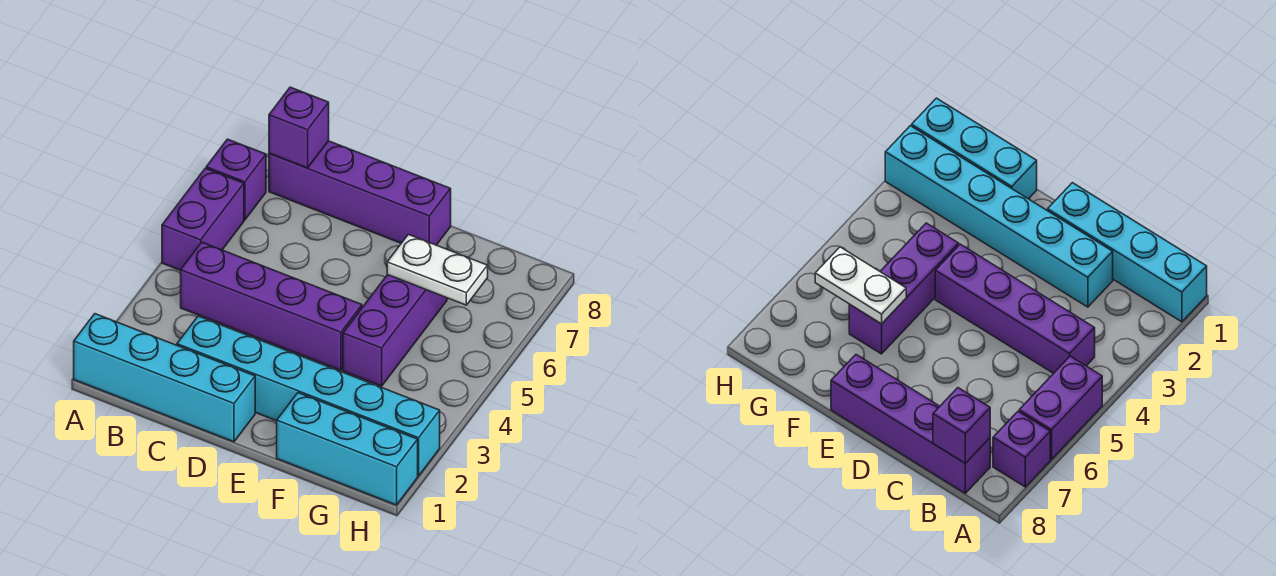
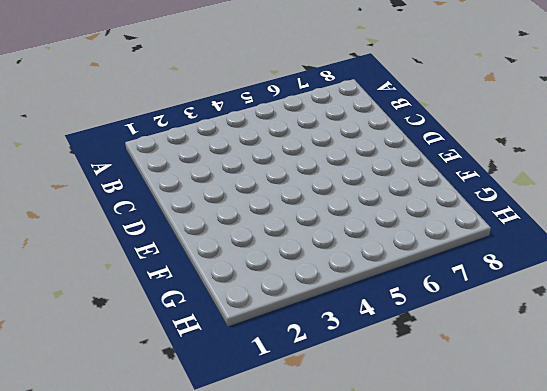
none -> cyan 1x4 brick [74,314,255,442]
none -> purple 1x2 brick [162,168,244,270]

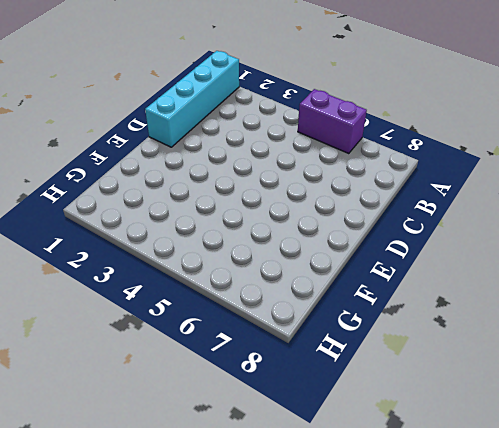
none -> purple 1x1 brick [206,139,266,220]
none -> purple 1x4 brick [181,242,362,370]

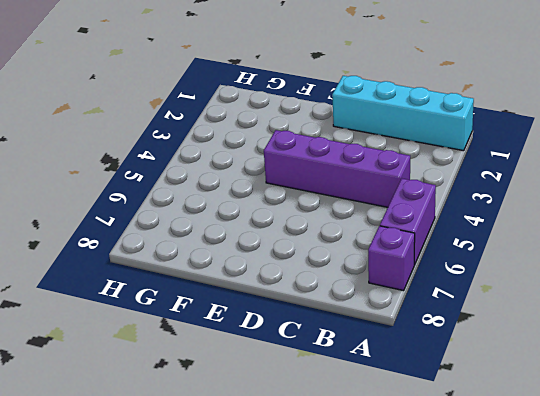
none -> purple 1x4 brick [269,141,451,245]
none -> cyan 1x6 brick [177,316,440,476]

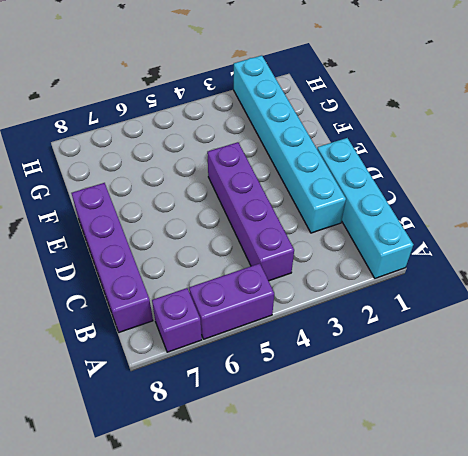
none -> cyan 1x3 brick [277,393,418,505]
none -> purple 1x3 brick [343,275,447,386]

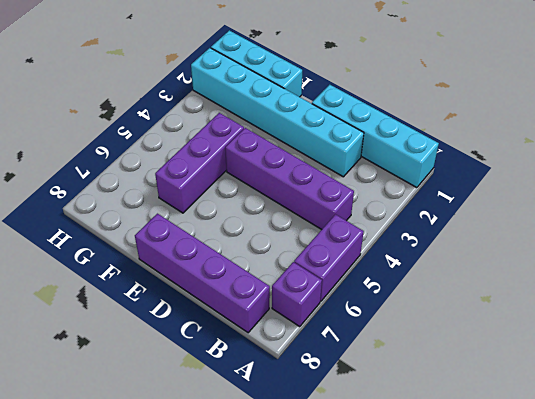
none -> purple 1x1 brick [269,87,329,168]
none -> white 1x2 plate [387,234,488,305]

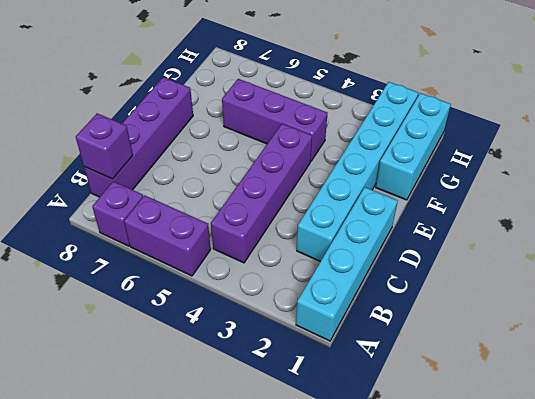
none -> white 1x2 plate [387,234,488,305]

